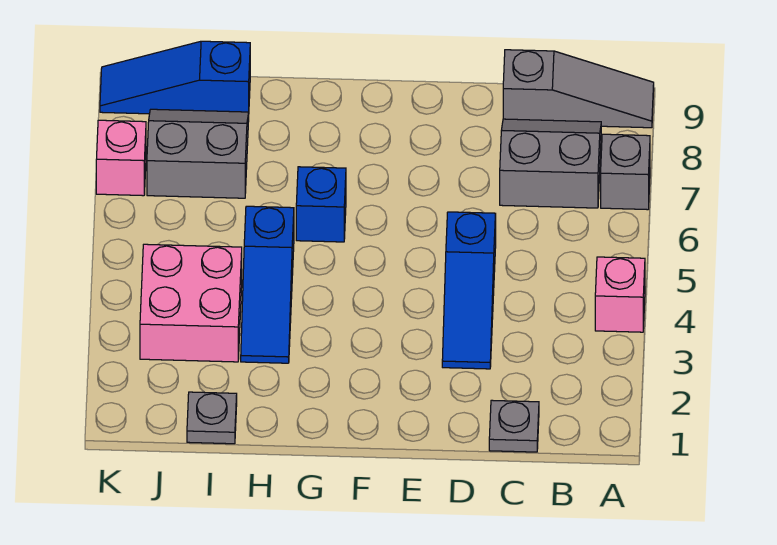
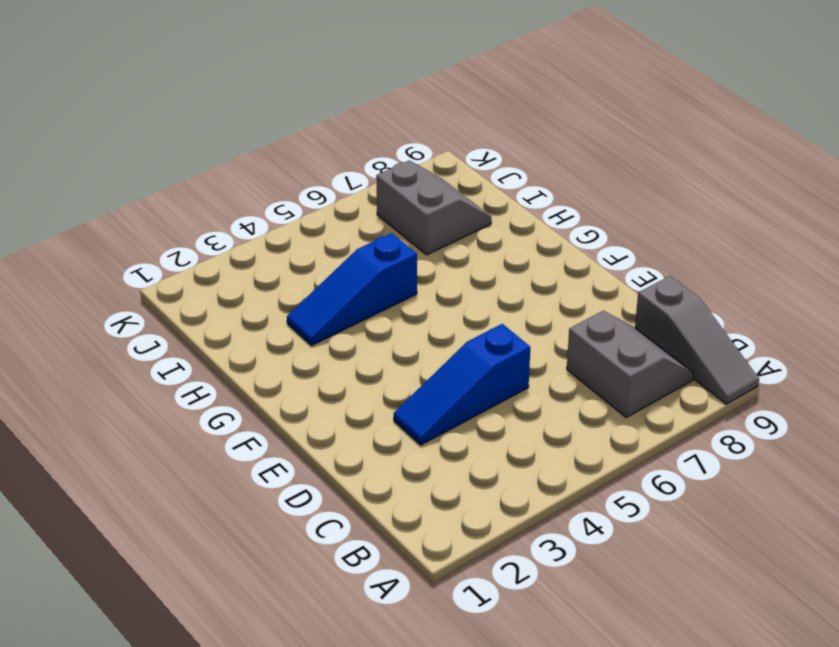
none -> pink 1x1 brick [595,257,645,332]
none -> grey 1x1 brick [601,134,650,210]
none -> grey 1x1 plate [489,400,539,452]

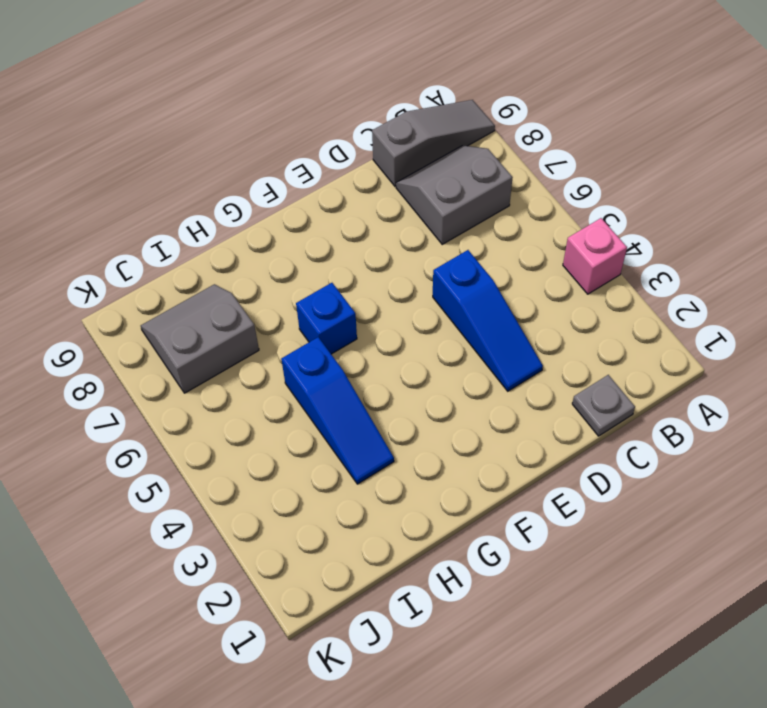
none -> grey 1x1 brick [601,134,650,210]
none -> grey 1x1 plate [187,392,237,444]
none -> pink 2x2 brick [140,244,242,362]

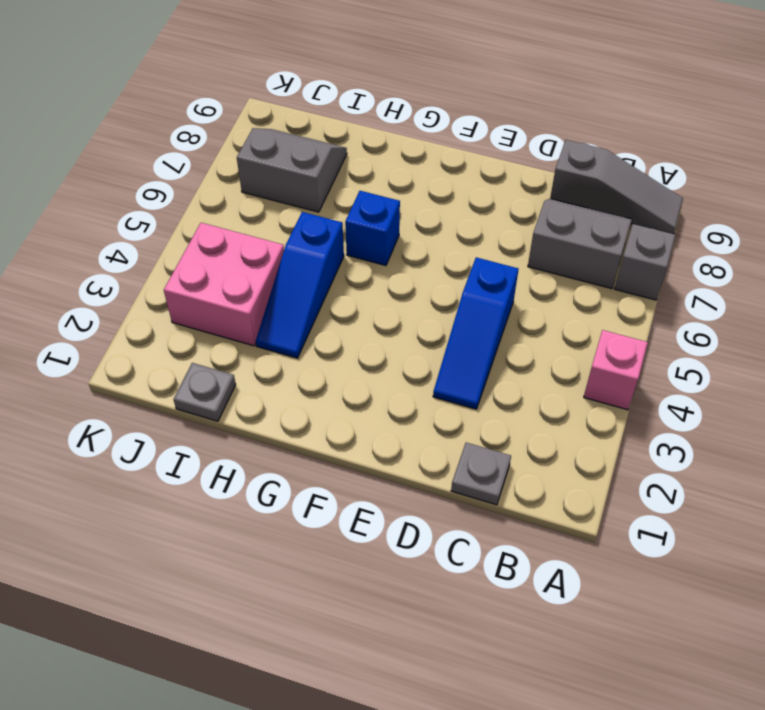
none -> blue 1x3 slope [100,41,250,114]
none -> pink 1x1 brick [96,120,146,196]

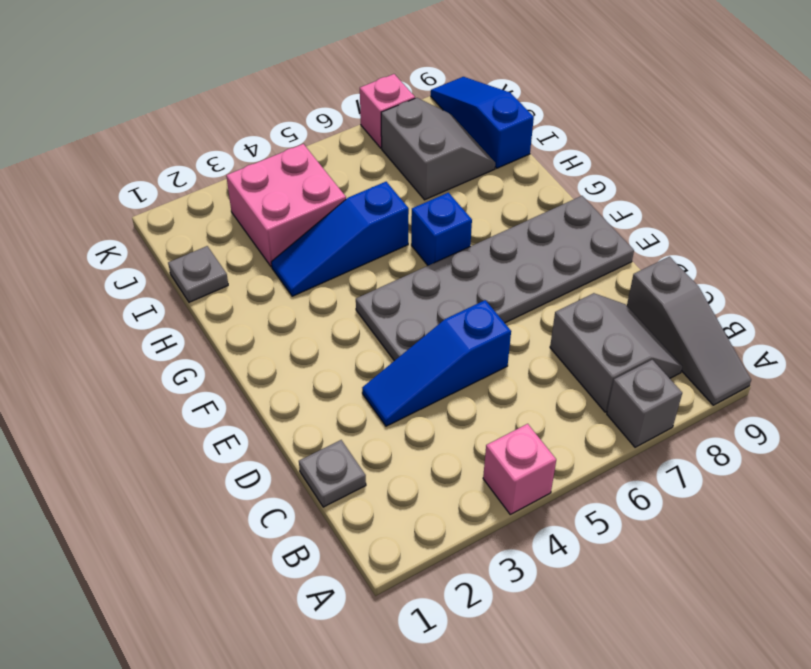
grey 2x6 plate [356,196,634,361] -> none

